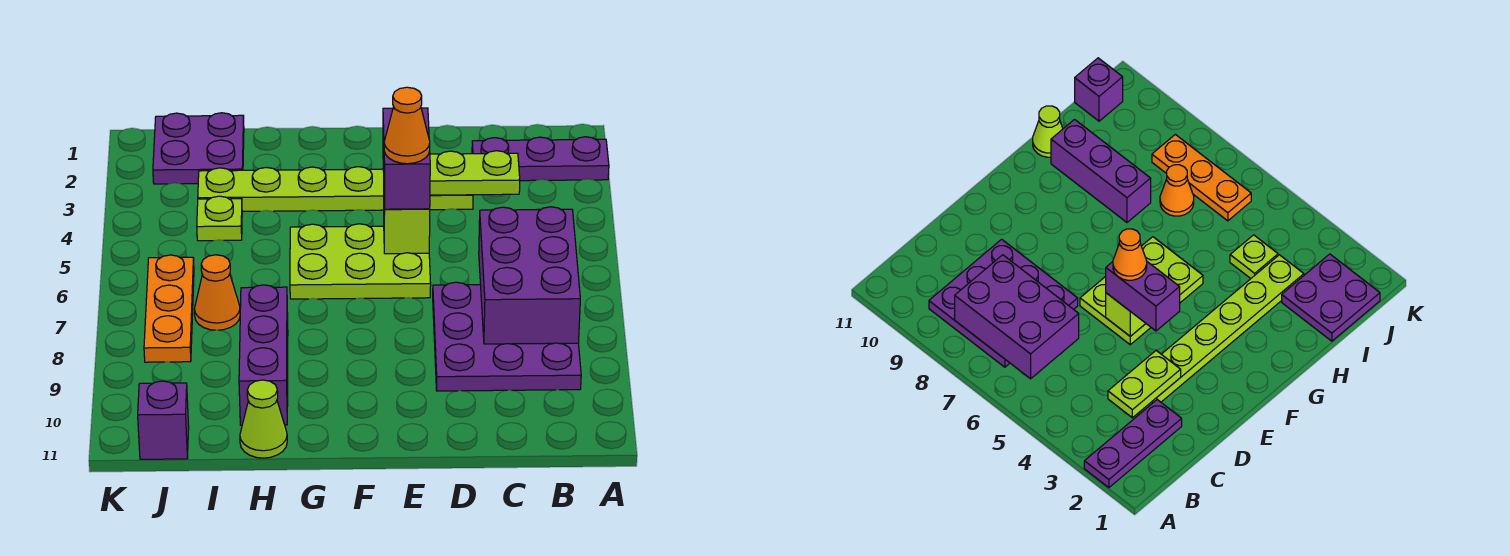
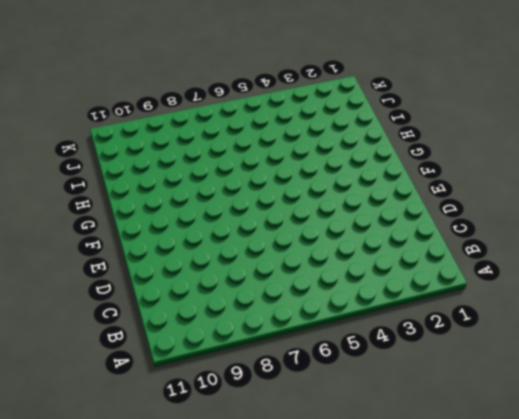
none -> purple 1x3 plate [472,137,609,181]
none -> purple 3x3 plate [433,282,581,391]
none -> lime 1x6 plate [198,167,473,211]

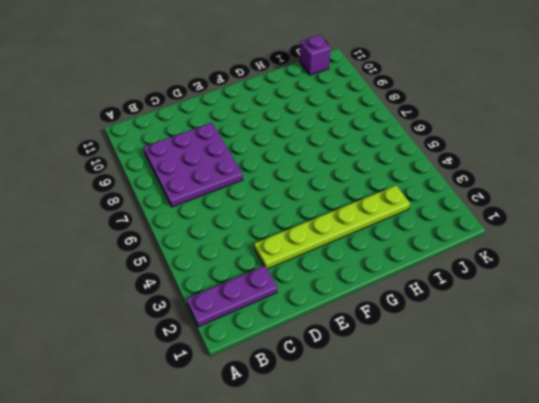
none -> lime 2x3 plate [290,224,431,299]
none -> purple 1x3 brick [239,285,288,425]
none -> lime 1x1 cone [240,380,287,458]

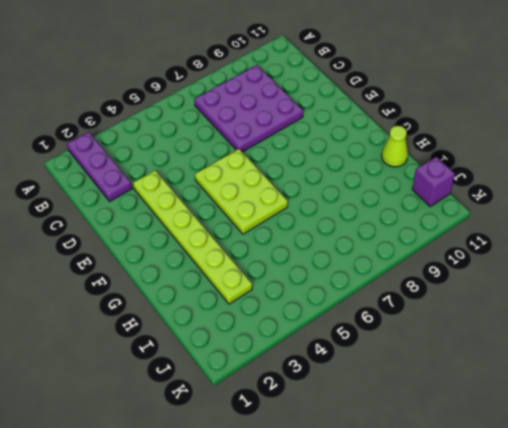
none -> purple 1x3 brick [239,285,288,425]
none -> purple 2x2 plate [153,113,244,184]
none -> lime 1x1 plate [197,196,242,241]

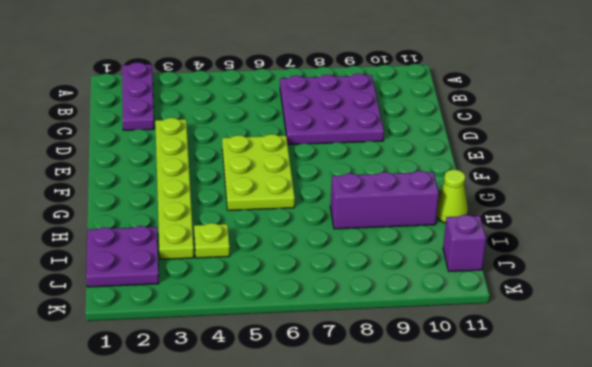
none -> orange 1x1 cone [195,255,240,330]
none -> orange 1x3 plate [144,255,194,362]
none -> purple 2x3 brick [479,207,580,344]

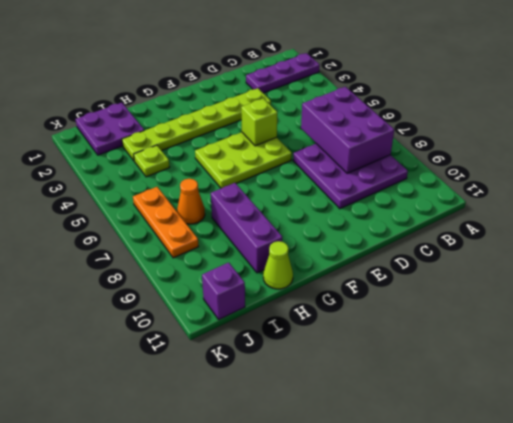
none -> lime 1x2 plate [430,151,520,195]
none -> purple 1x2 brick [383,108,430,209]
none -> orange 1x1 cone [384,87,430,164]

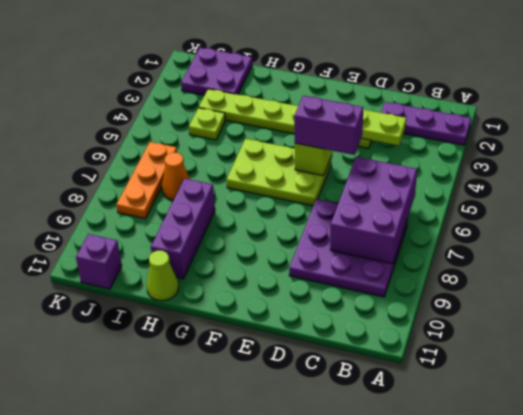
purple 1x2 brick [294,96,363,155] -> purple 1x2 brick turned to [383,108,430,209]
none -> orange 1x1 cone [384,87,430,164]

